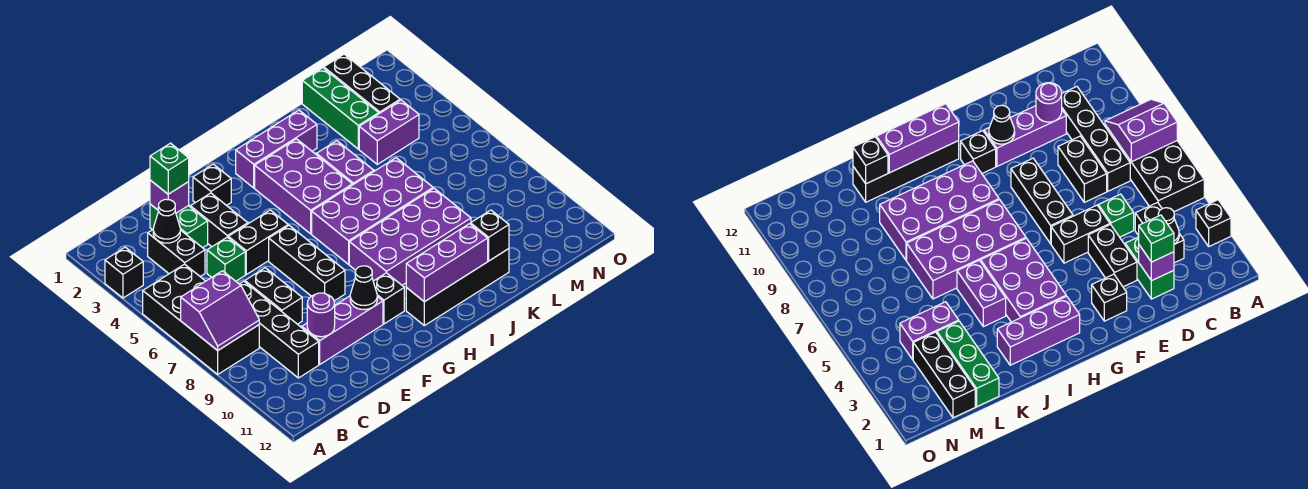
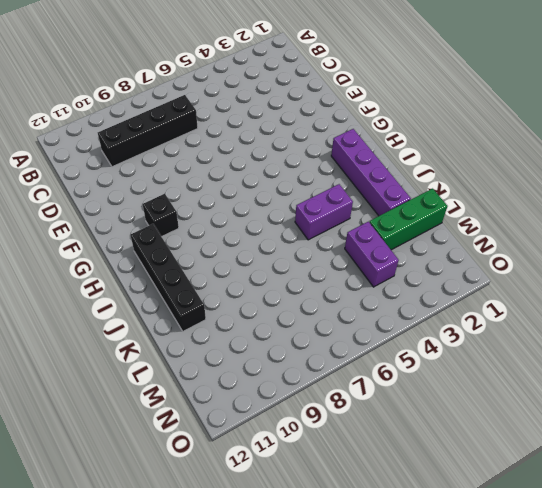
purple 1x4 brick [331,129,411,216] -> purple 1x3 brick [236,110,317,188]
none -> black 1x1 brick [105,247,143,298]
none -> black 2x4 brick [143,264,259,374]
none -> black 1x2 brick [148,230,205,276]
none -> green 1x2 brick [150,204,208,248]

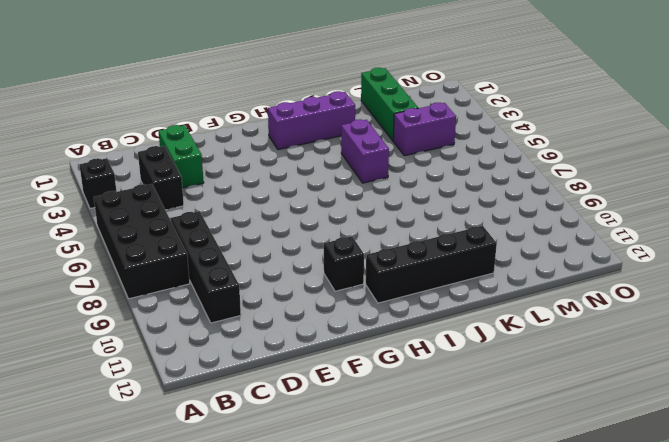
none -> green 1x1 brick [207,237,245,281]
none -> black 1x2 brick [245,268,302,324]
none -> purple 1x3 brick [302,296,383,364]
none -> black 1x2 brick [190,193,248,247]

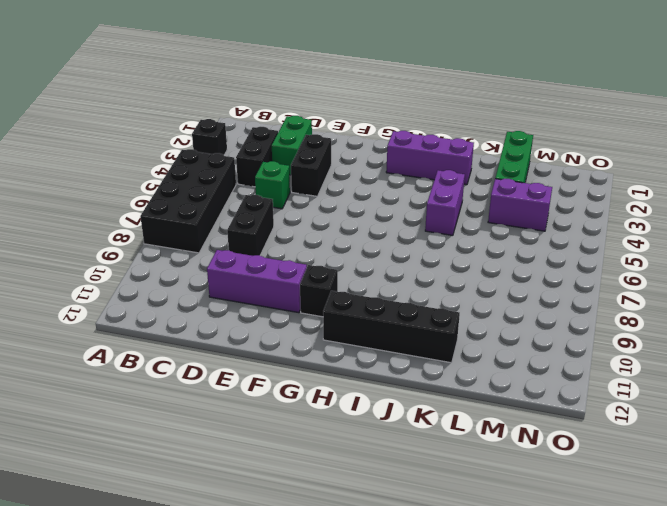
none -> black 1x4 brick [240,281,319,378]
none -> black 1x2 brick [228,210,288,274]
none -> black 1x1 brick [193,164,231,205]
none -> black 1x3 brick [269,226,345,301]

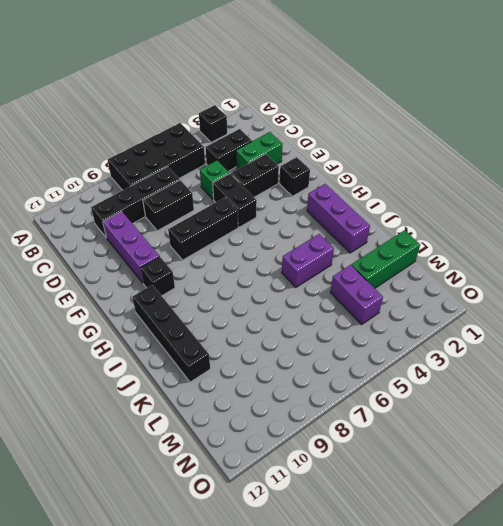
none -> purple 2x3 brick [255,139,352,234]
none -> purple 2x4 brick [312,158,433,264]
none -> purple 2x4 brick [349,188,471,285]
none -> black 1x3 brick [324,54,400,114]

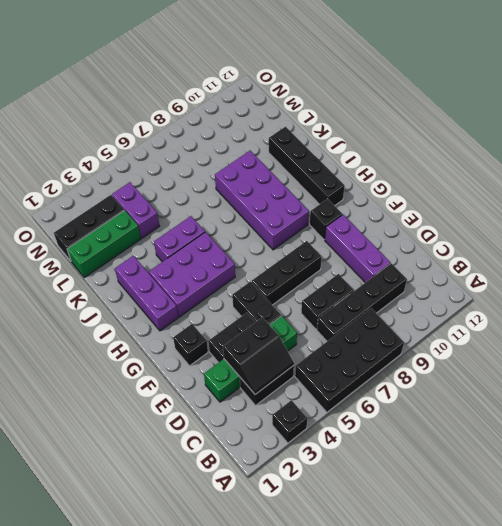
black 2x2 slope [223,317,294,394] -> black 1x1 cone [153,199,180,243]
none -> purple 2x4 brick [312,158,433,264]
none -> purple 2x2 slope [181,271,259,351]
none -> purple 1x1 brick [150,180,189,213]
none -> purple 1x1 round brick [307,293,335,337]

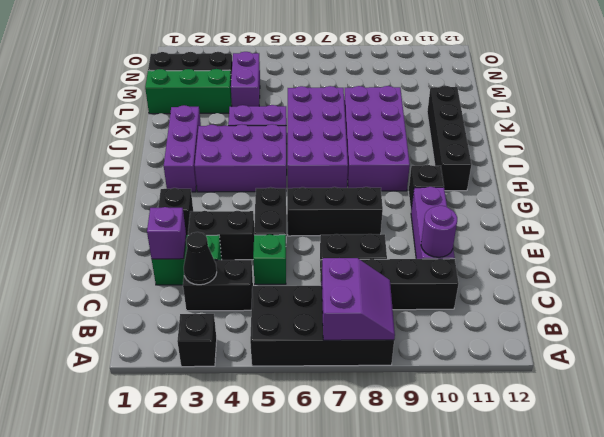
none -> black 1x1 cone [350,266,377,310]
none -> purple 1x3 brick [406,224,488,302]
none -> black 1x1 brick [471,210,509,261]
none -> green 1x1 brick [150,143,189,194]

